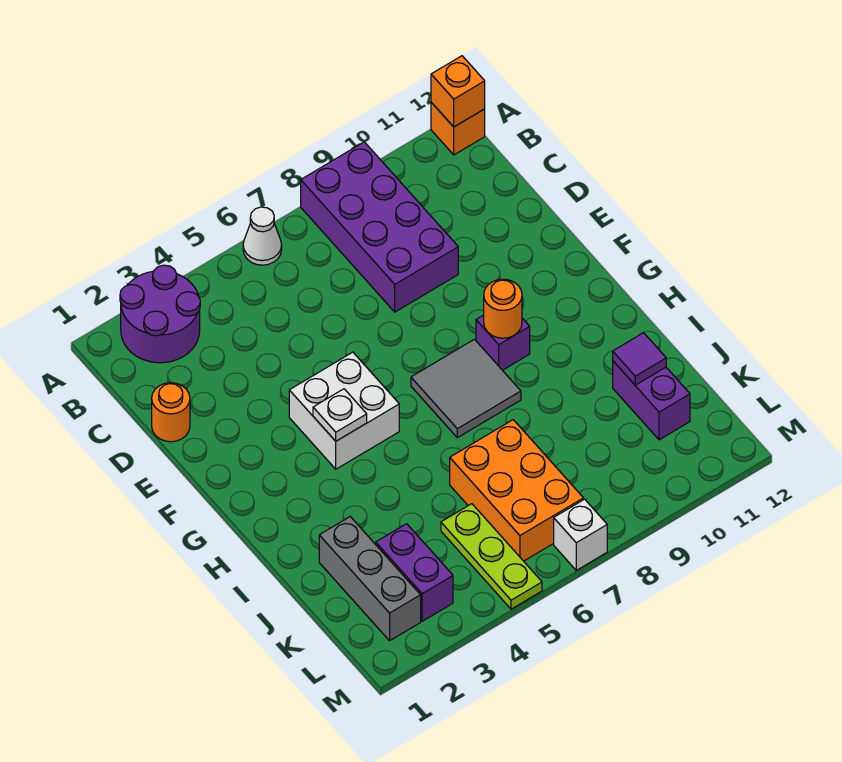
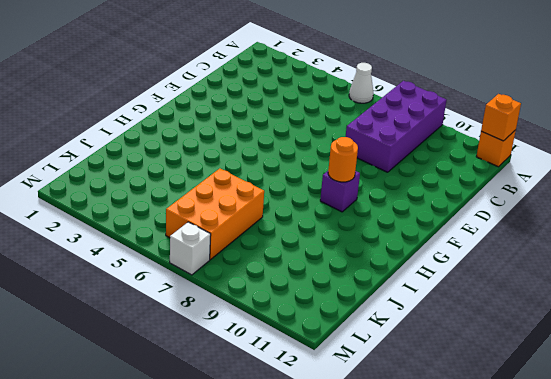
none -> purple 2x2 round brick [120,265,200,363]
none -> orange 1x1 round brick [152,383,190,442]
none -> white 2x2 brick [289,352,399,469]

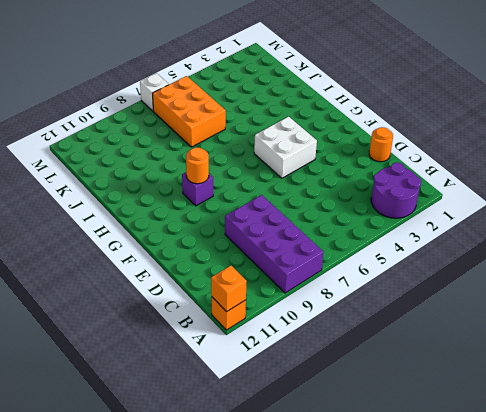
none -> white 1x1 cone [243,207,282,265]
none -> grey 2x2 tile [411,339,521,438]
none -> grey 1x3 brick [319,517,421,641]

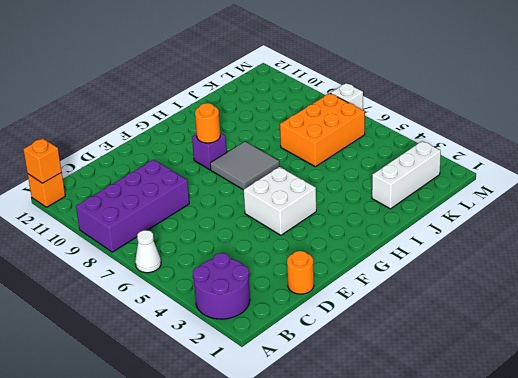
white 1x3 brick [372,141,441,209] -> grey 1x3 brick [319,517,421,641]
none -> purple 1x2 brick [613,361,690,440]
none -> purple 1x2 brick [376,524,453,621]
none -> lime 1x3 plate [441,504,542,609]

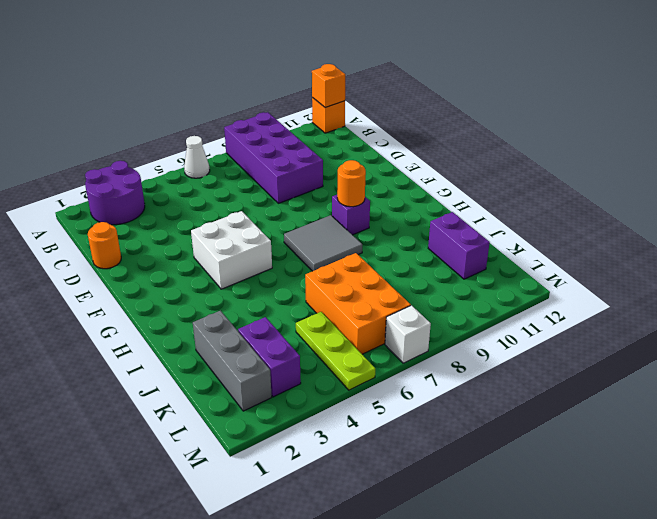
none -> white 1x1 plate [313,389,367,441]
none -> purple 1x1 tile [613,333,666,385]

